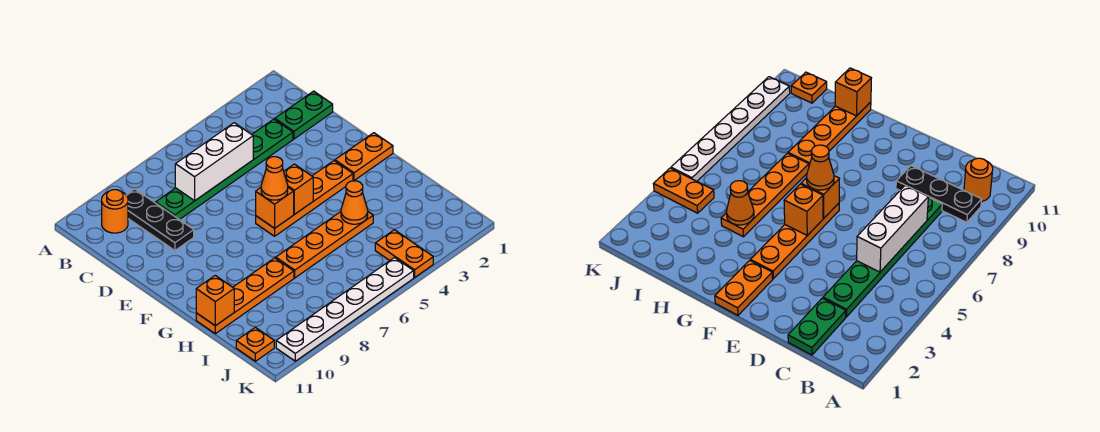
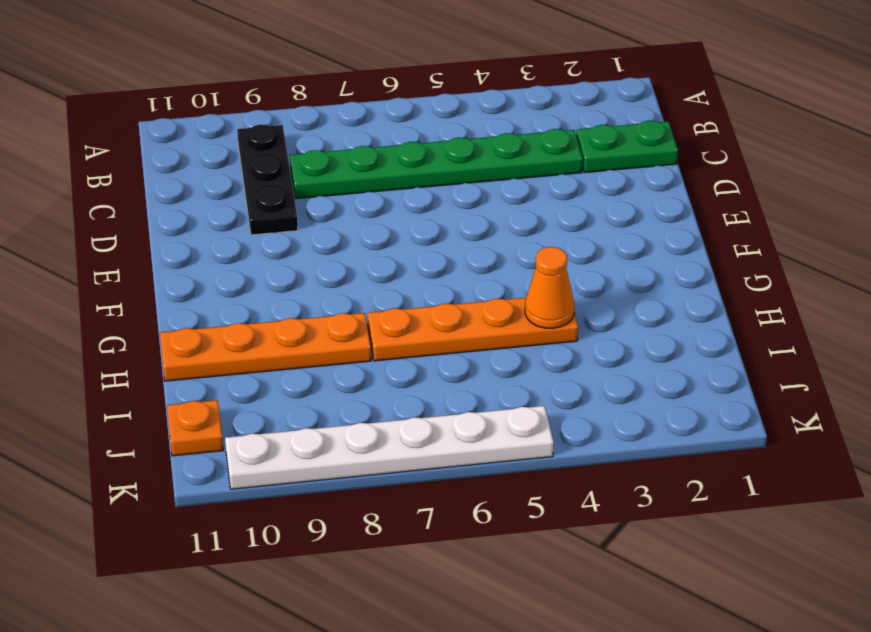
none -> orange 1x1 round brick [102,190,128,233]
none -> orange 1x2 plate [335,133,393,180]
none -> orange 1x4 plate [256,161,353,236]

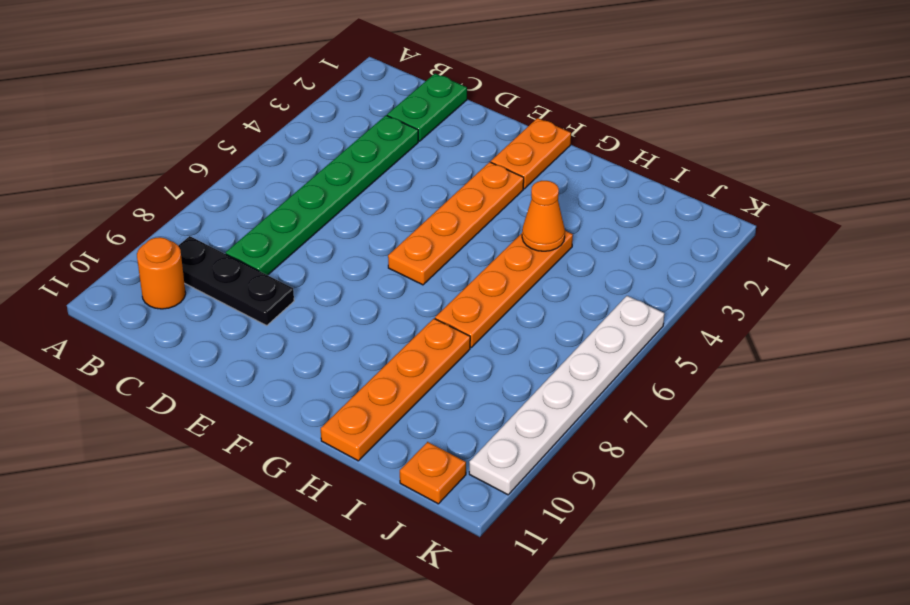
none -> orange 1x2 plate [375,230,433,277]
none -> white 1x3 brick [175,123,253,201]
none -> orange 1x1 brick [284,164,313,214]

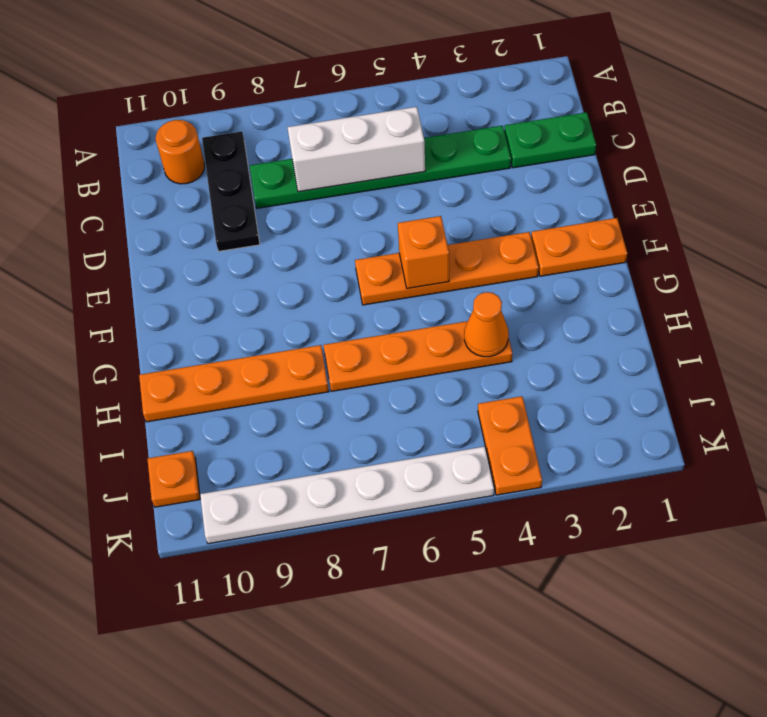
none -> orange 1x1 brick [256,188,294,228]
none -> orange 1x1 brick [196,276,234,326]
none -> orange 1x1 cone [261,157,288,200]

